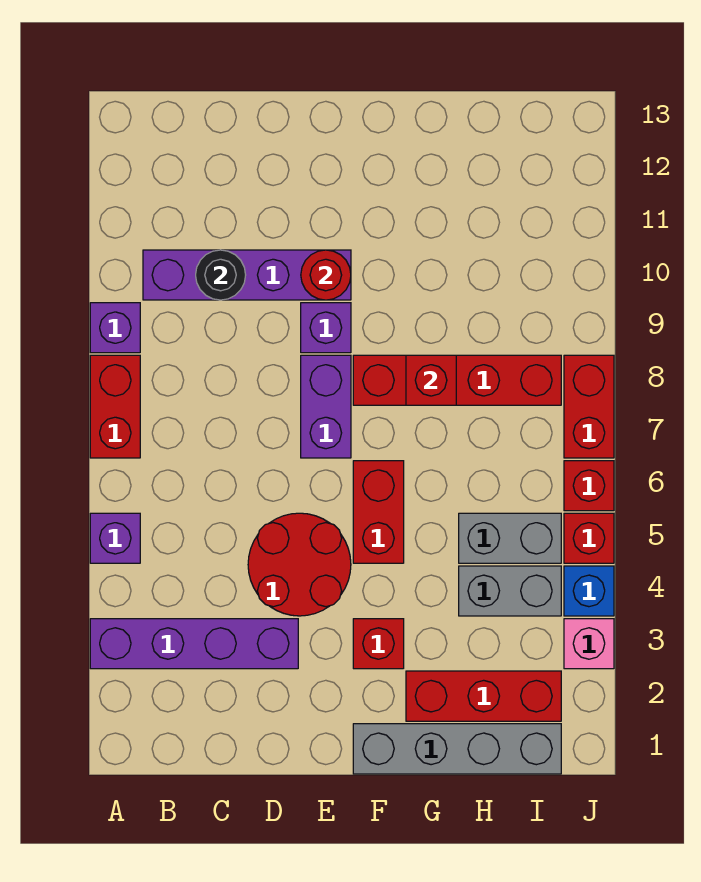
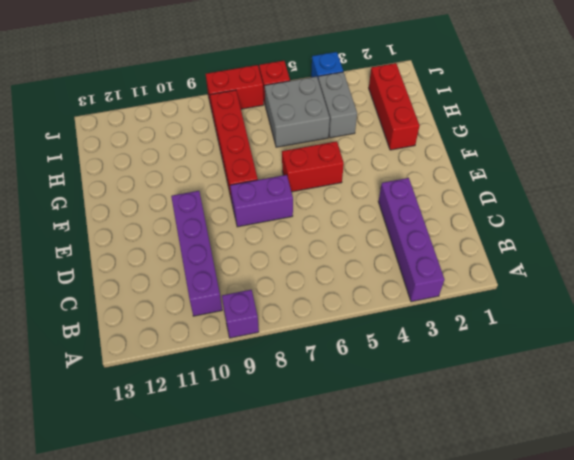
grey 2x2 brick [265,76,330,147] -> grey 1x2 brick [459,513,561,563]
none -> purple 1x1 brick [90,513,140,563]
none -> red 1x2 brick [90,355,140,458]
none -> red 2x2 round brick [248,513,351,616]

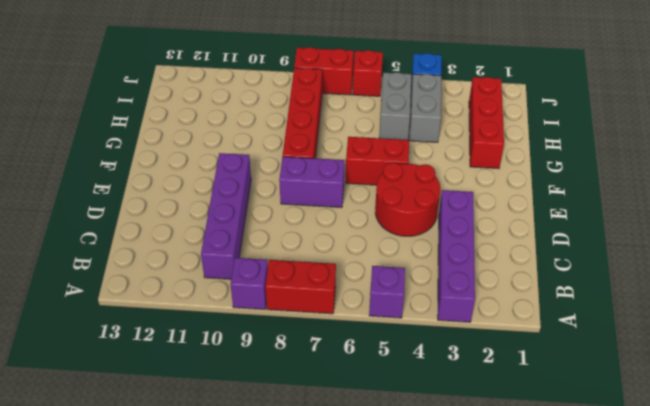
none -> purple 1x1 brick [301,303,351,353]
none -> grey 1x4 brick [353,724,561,774]
none -> red 1x1 brick [353,619,404,669]

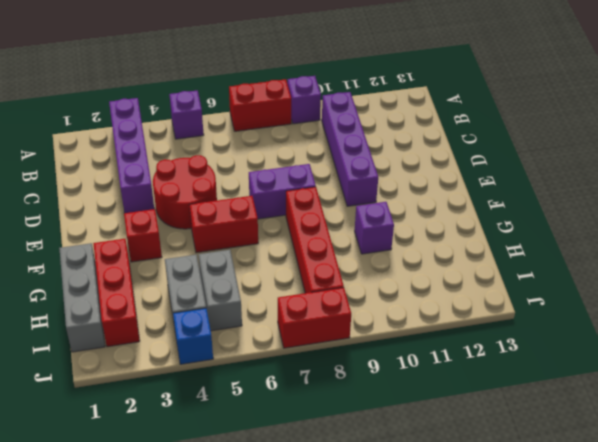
grey 1x3 brick [59,243,105,352] -> grey 1x4 brick [353,724,561,774]
purple 1x1 brick [355,202,394,254] -> purple 1x1 brick moved to [301,303,351,353]
none -> pink 1x1 brick [564,619,614,669]
none -> red 1x1 brick [564,513,614,563]
none -> red 1x1 brick [564,461,614,511]

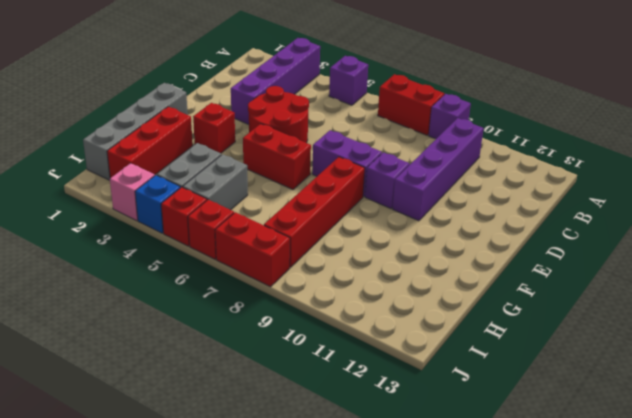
none -> black 1x1 round brick [196,250,246,300]
none -> red 1x1 round brick [301,250,351,300]
none -> red 1x1 brick [406,355,456,405]

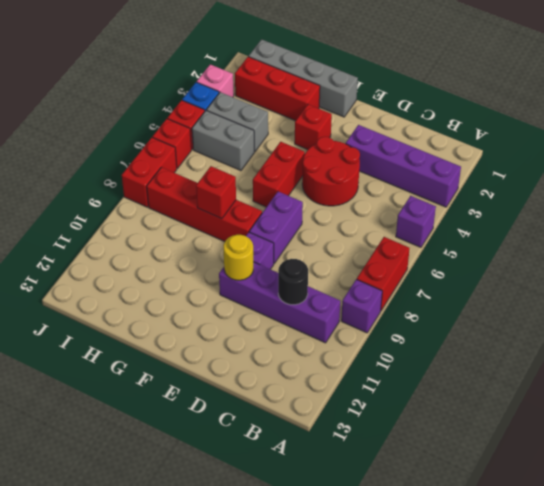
yellow 1x1 round brick [224,235,253,280] -> red 1x1 round brick [301,250,351,300]

